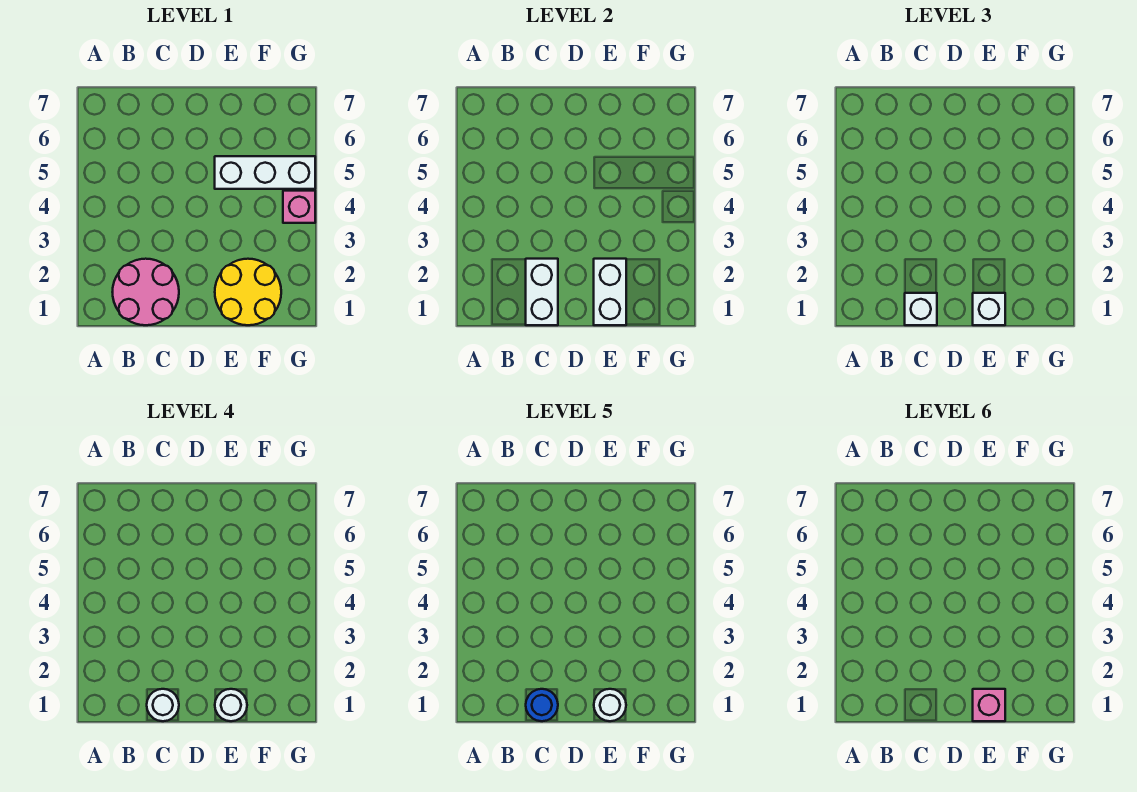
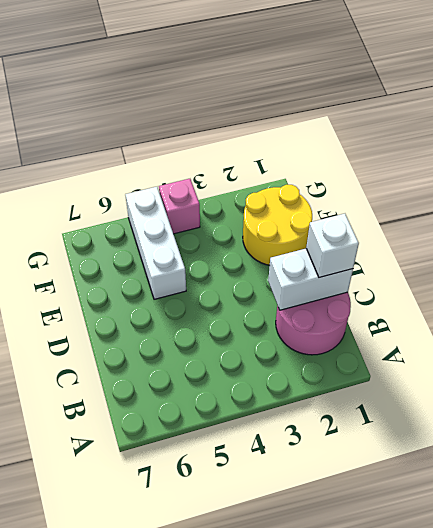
none -> white 1x2 brick [594,259,626,325]
none -> white 1x1 brick [973,293,1005,325]
none -> white 1x1 round brick [147,689,179,721]

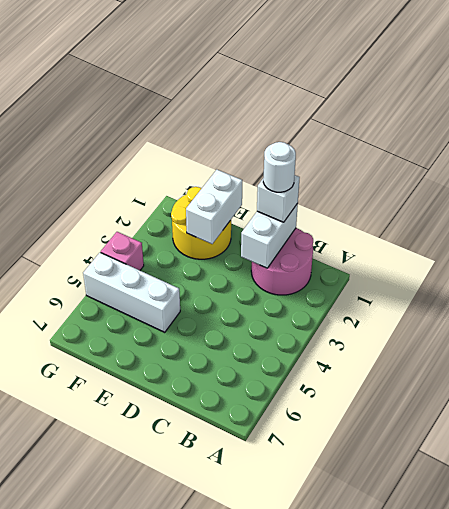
none -> white 1x1 brick [973,293,1005,325]
none -> white 1x1 round brick [215,689,247,721]
none -> blue 1x1 round brick [526,689,558,721]

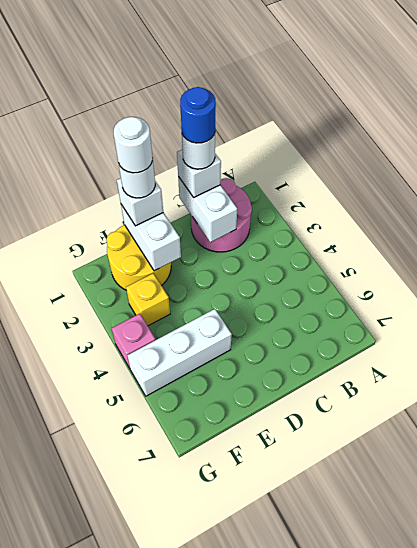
yellow 1x1 brick [126,273,170,326] -> none
none -> pink 1x1 brick [973,689,1005,721]

